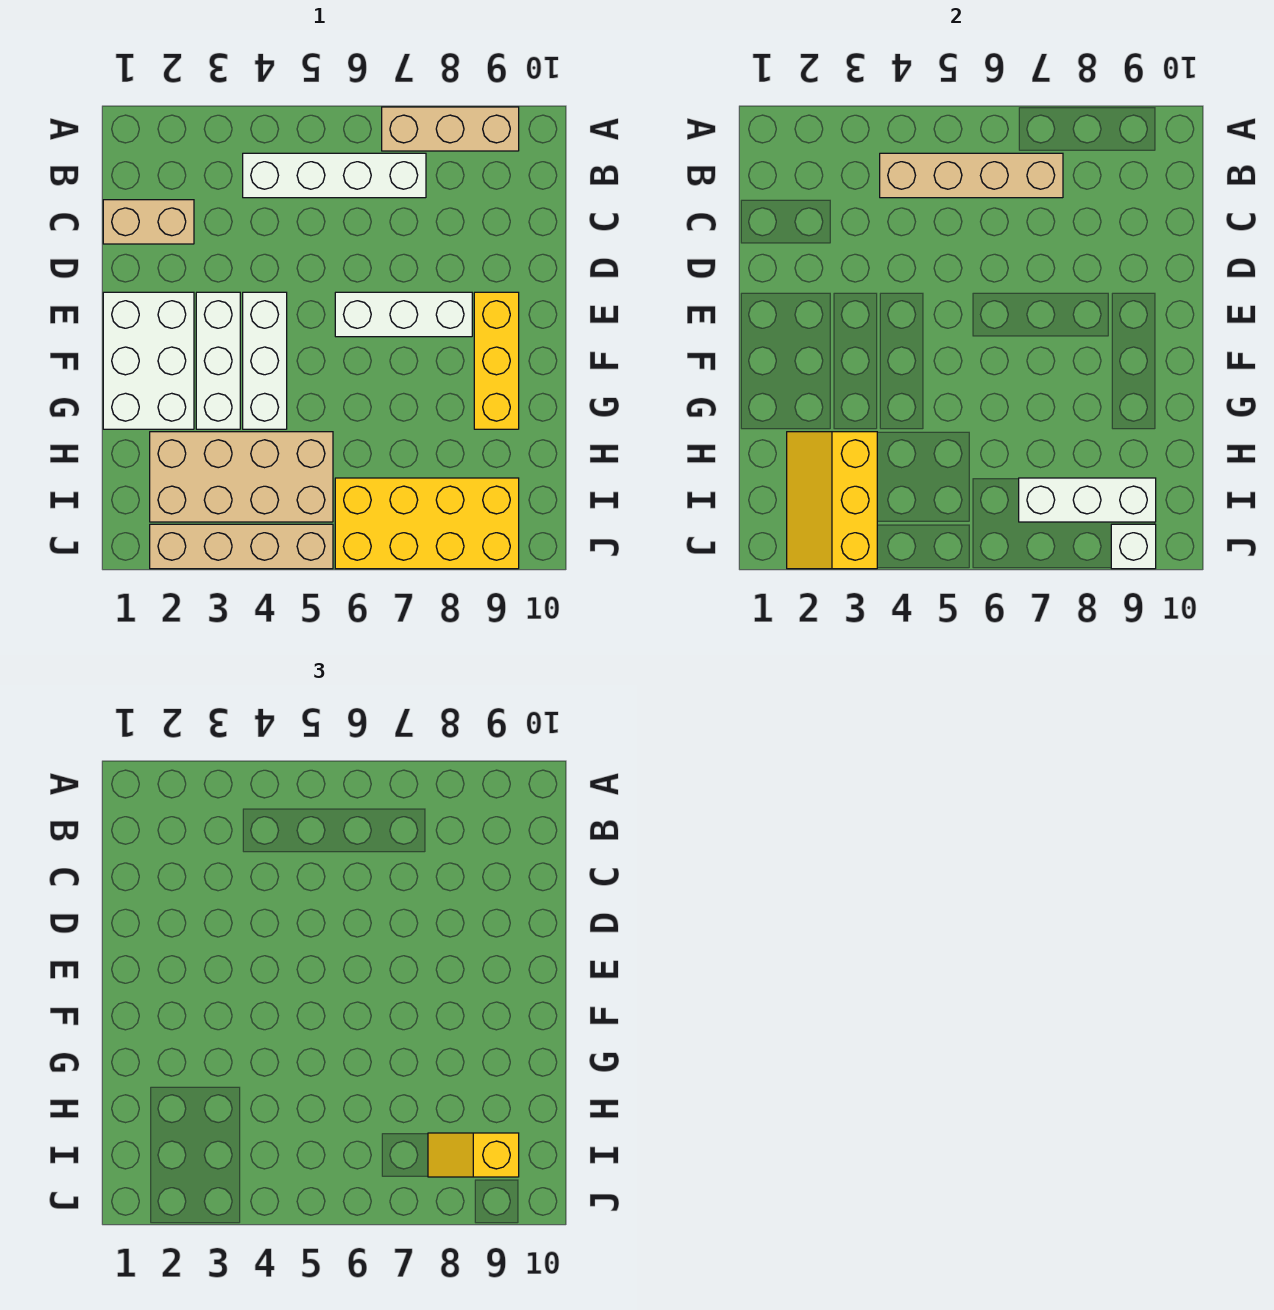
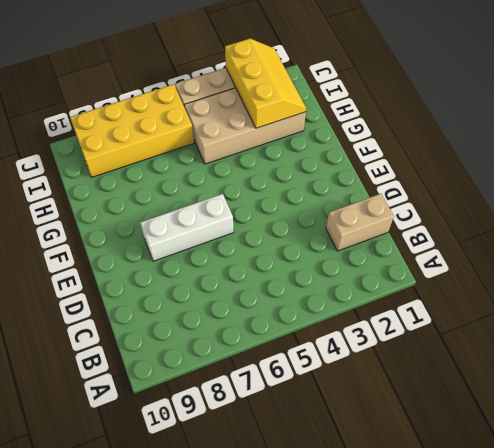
none -> tan 1x3 brick [382,107,519,151]
none -> white 1x4 brick [243,153,426,198]
none -> white 2x3 brick [103,292,194,429]

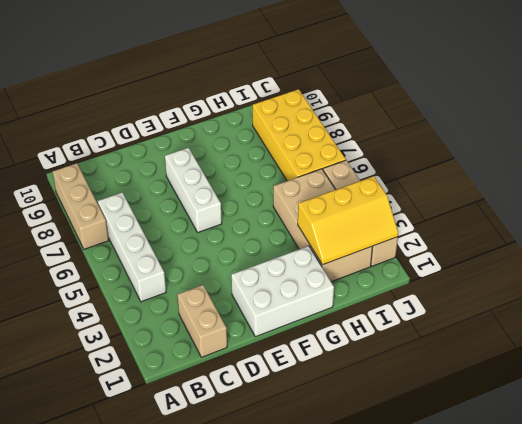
none -> white 1x3 brick [196,292,240,429]
none -> white 1x3 brick [243,292,287,429]
none -> yellow 1x3 brick [474,292,519,429]

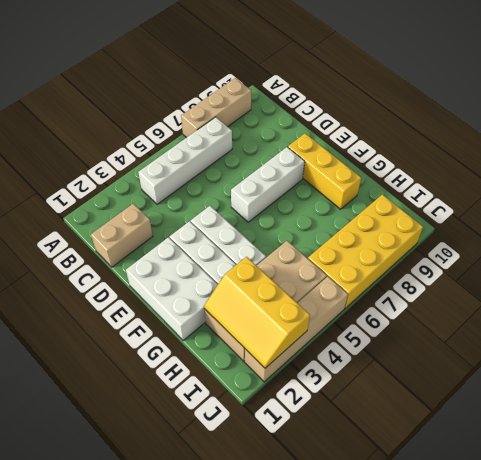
none -> tan 1x4 brick [880,153,1063,198]
none -> white 1x3 brick [1019,478,1156,522]
none -> white 1x1 brick [1111,524,1156,569]

